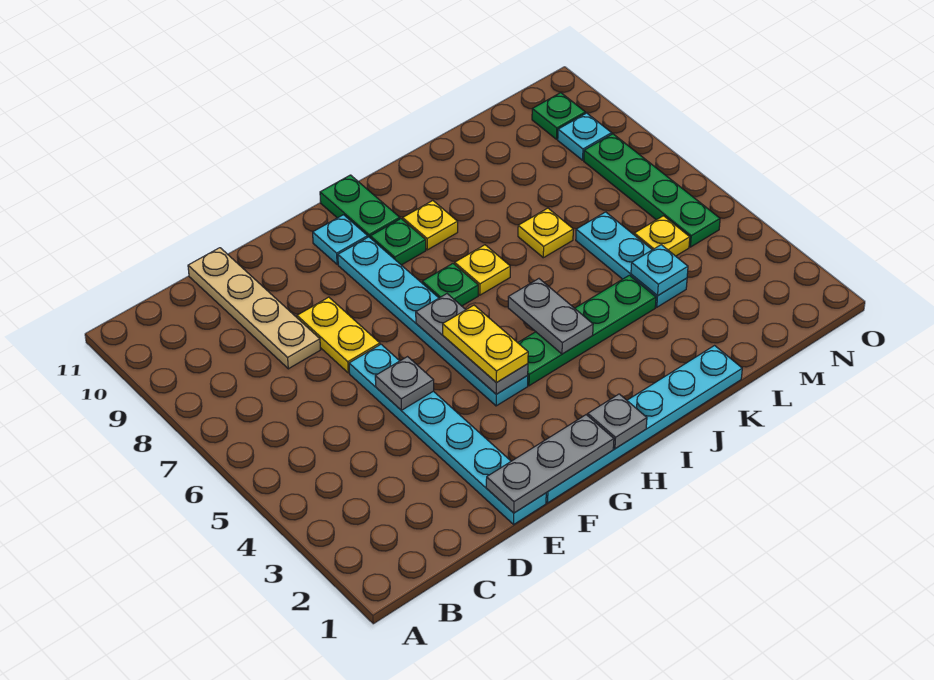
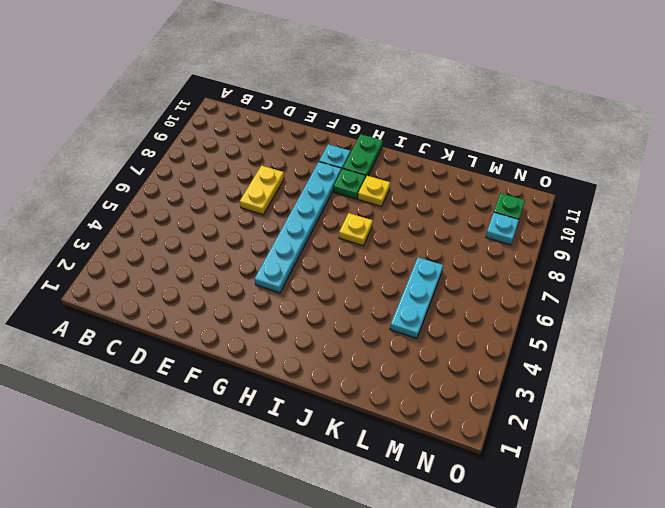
none -> tan 1x4 plate [188,248,321,369]
none -> cyan 1x6 plate [349,344,546,524]
none -> cyan 1x6 plate [546,346,742,503]

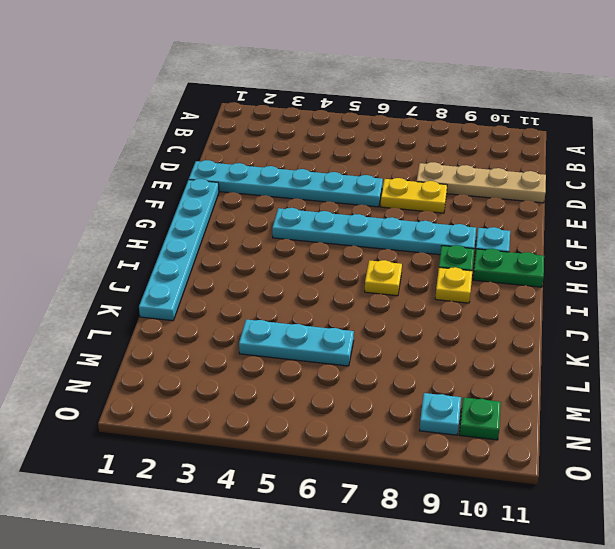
none -> green 1x4 plate [518,275,656,386]
none -> green 1x1 plate [422,264,478,306]
none -> yellow 1x1 plate [518,208,573,258]

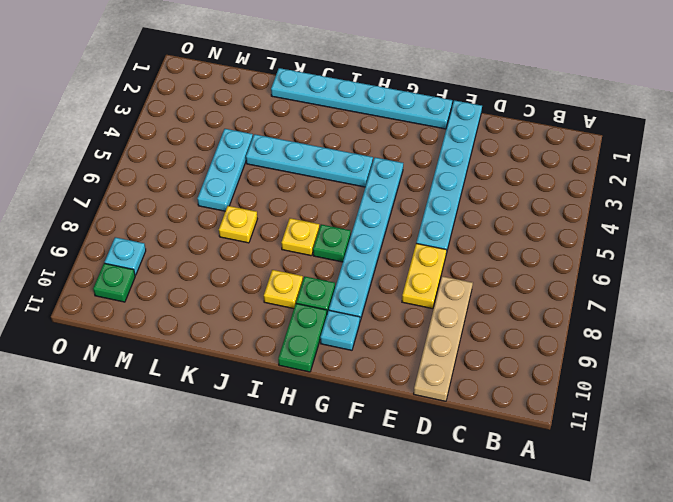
cyan 1x4 plate [246,134,373,187] -> green 1x4 plate [518,275,656,386]
none -> yellow 1x1 plate [634,216,690,256]
none -> green 1x4 plate [584,134,720,247]
none -> grey 1x3 plate [486,415,614,513]

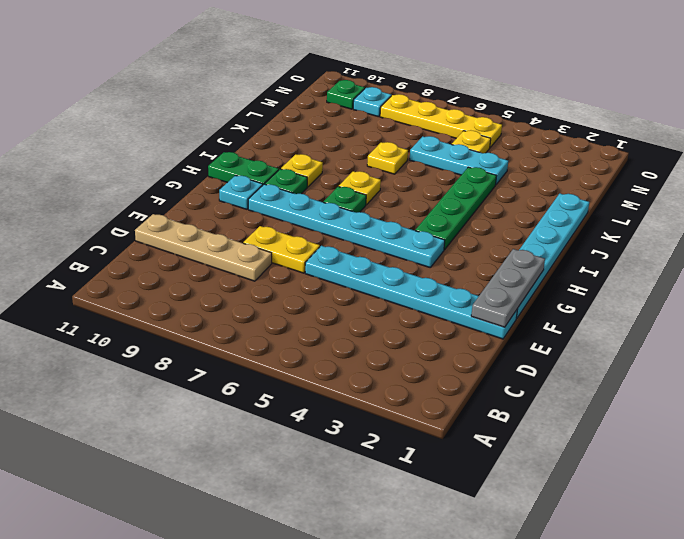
yellow 1x4 plate [380,94,502,147] -> green 1x4 plate [584,134,720,247]
none -> grey 1x1 plate [375,357,434,410]
none -> grey 1x3 plate [416,294,528,394]
none -> grey 1x1 plate [588,394,647,449]

